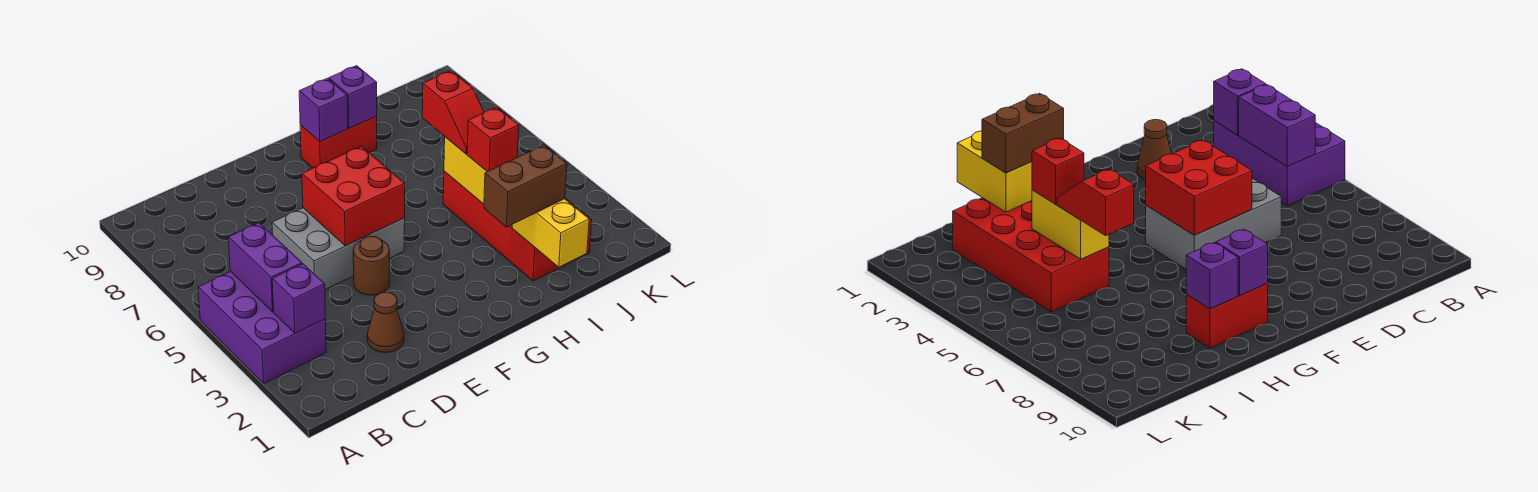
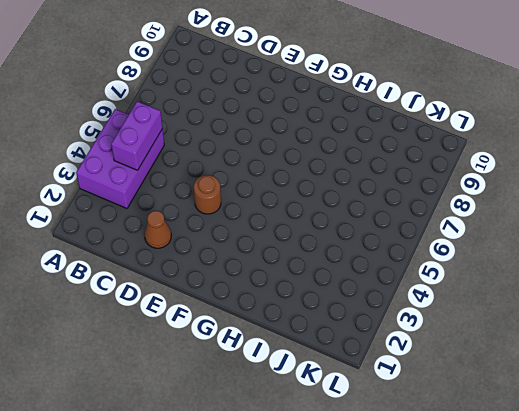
none -> grey 2x3 brick [272,208,405,290]
none -> red 1x2 brick [300,116,377,168]
none -> red 2x4 brick [443,171,592,281]

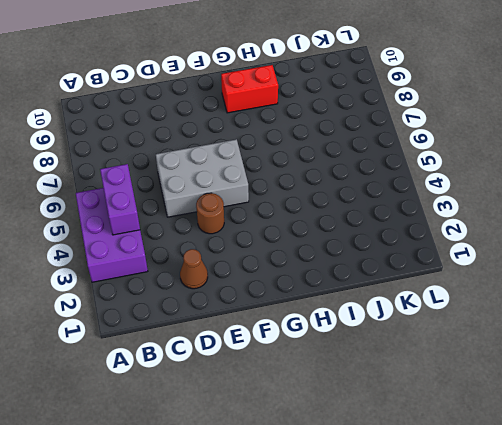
none -> red 2x4 brick [443,171,592,281]
none -> purple 1x1 brick [272,264,325,333]
none -> red 2x2 brick [302,146,405,246]

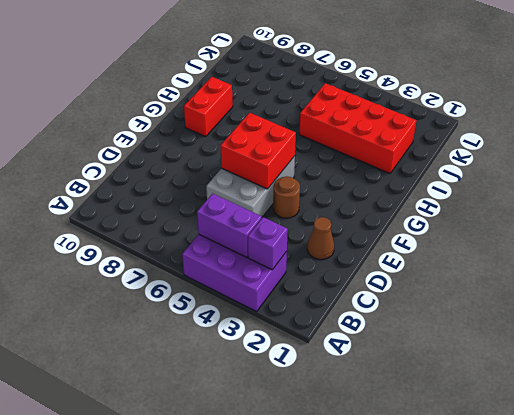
none -> purple 1x1 brick [299,78,348,141]
none -> purple 1x1 brick [329,66,377,128]
none -> yellow 1x2 brick [512,199,589,267]

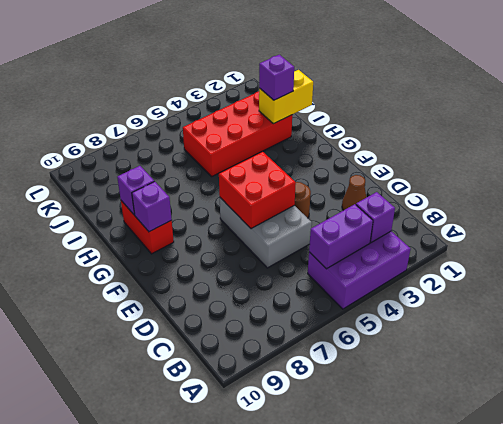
purple 1x1 brick [259,55,294,100] -> brown 1x2 brick [484,145,567,227]
none -> yellow 1x2 brick [444,137,487,204]
none -> red 1x1 brick [467,107,519,172]
none -> red 1x2 slope [422,71,484,154]

